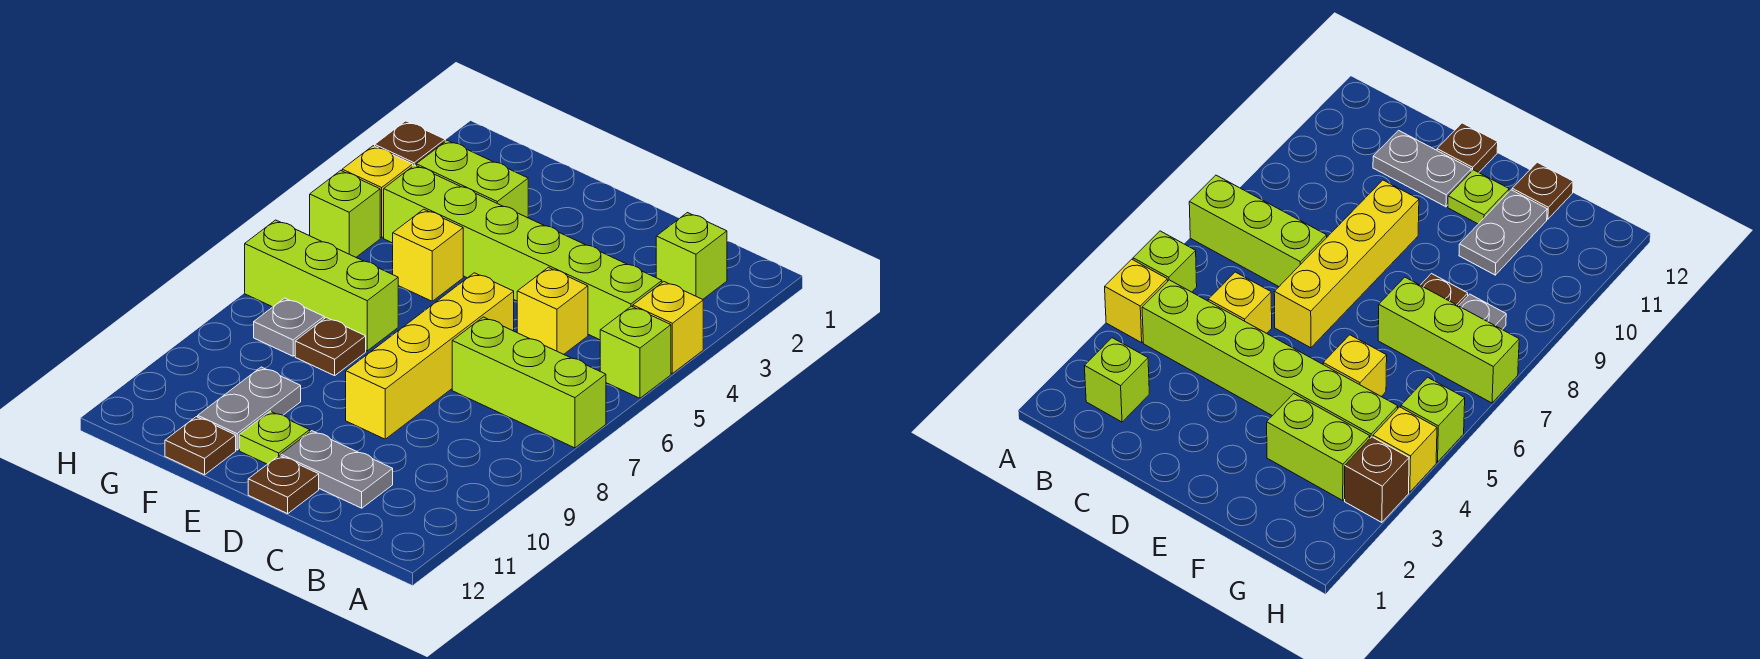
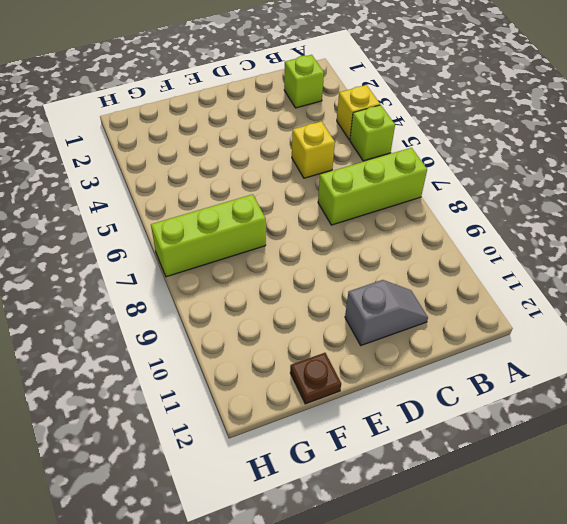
grey 1x2 slope [345,280,428,345] -> grey 1x2 plate [281,431,393,508]
none -> lime 1x6 brick [384,165,662,340]
none -> yellow 1x4 brick [346,273,514,439]
none -> brown 1x1 plate [248,455,319,514]

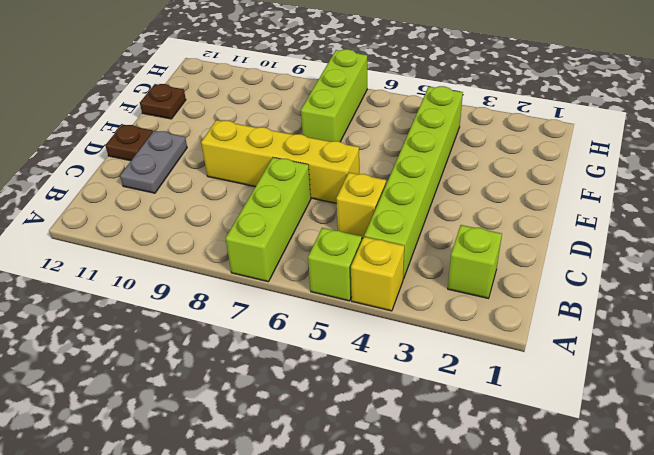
none -> lime 1x1 plate [239,411,310,464]
none -> lime 1x2 brick [416,140,528,218]
none -> yellow 1x1 brick [393,209,463,301]

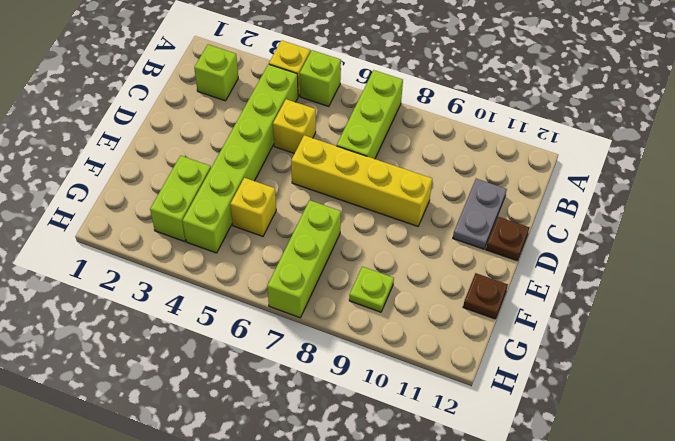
lime 1x1 plate [349,267,394,312] -> lime 1x1 plate moved to [239,411,310,464]
none -> brown 1x1 plate [295,318,366,376]
none -> grey 1x2 plate [198,367,301,450]
none -> grey 1x1 plate [254,298,324,356]

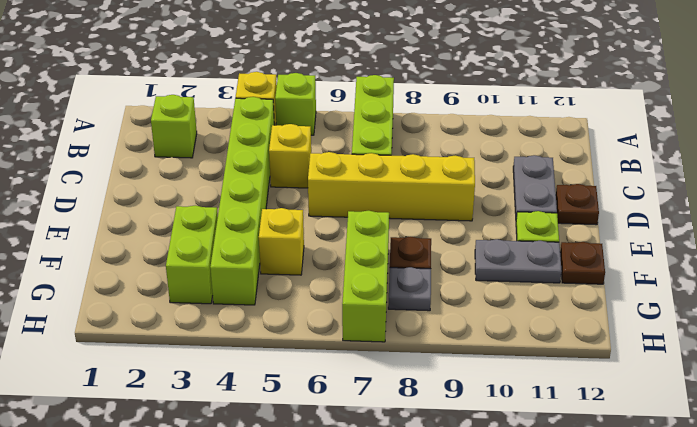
none -> brown 1x1 brick [375,121,445,166]
none -> yellow 1x1 brick [342,146,413,238]
none -> lime 1x1 brick [310,170,380,257]

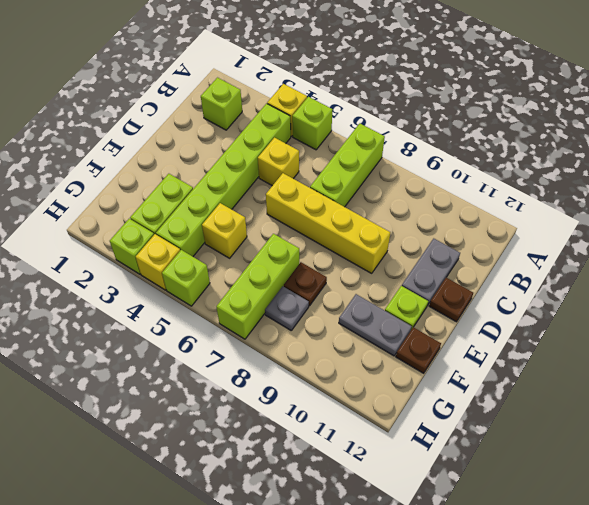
lime 1x1 brick [110,219,154,274] -> brown 1x1 brick [375,121,445,166]

